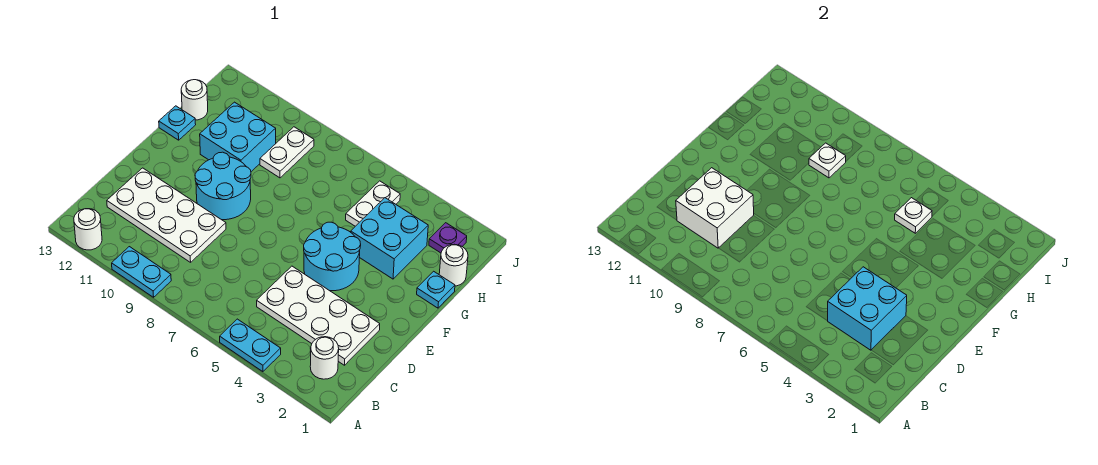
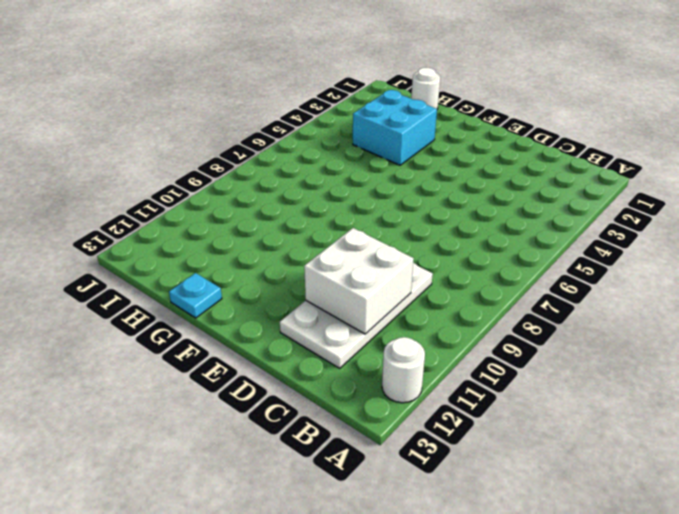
none -> cyan 1x2 plate [220,319,281,372]
none -> cyan 1x2 plate [112,247,171,297]
none -> white 1x1 round brick [310,337,339,379]

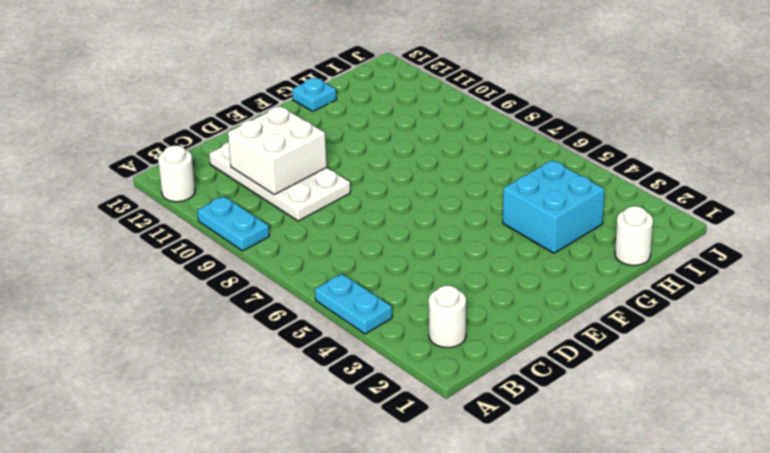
none -> white 2x4 plate [257,266,380,365]
none -> cyan 2x2 round brick [304,222,361,291]
none -> cyan 2x2 round brick [195,152,251,220]

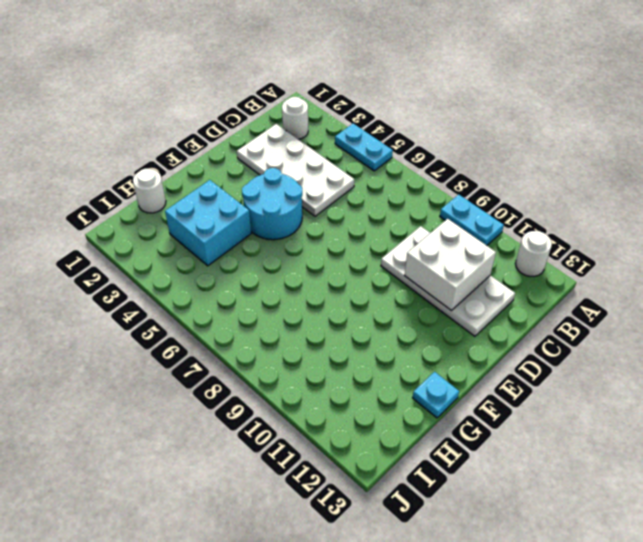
none -> cyan 2x2 round brick [195,152,251,220]
none -> cyan 1x1 plate [417,271,455,308]
none -> cyan 2x2 brick [200,102,276,172]

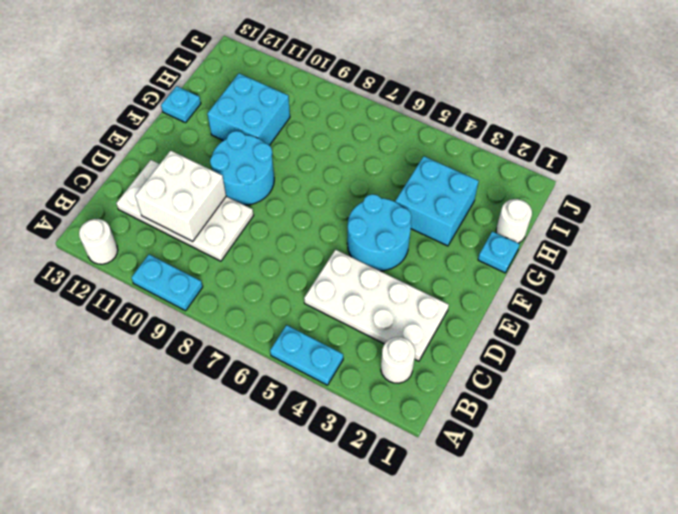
none -> white 1x2 plate [346,181,400,226]
none -> white 1x2 plate [260,127,314,178]
none -> white 1x1 round brick [181,80,208,120]

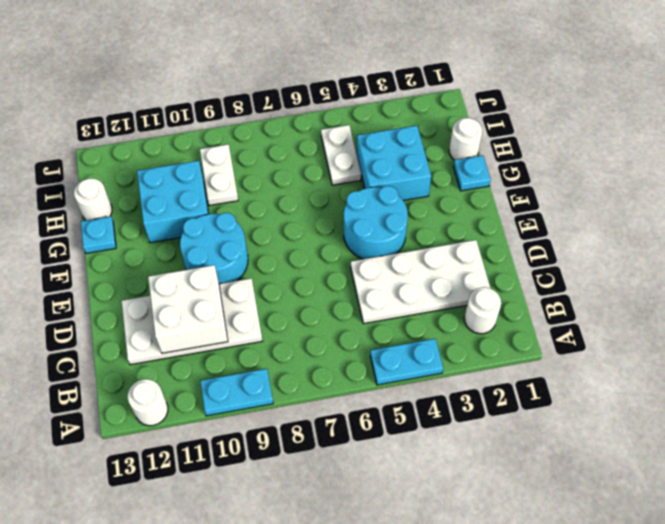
none -> purple 1x1 plate [429,223,467,253]
none -> cyan 2x2 brick [828,267,907,350]
none -> white 1x1 plate [895,198,932,233]

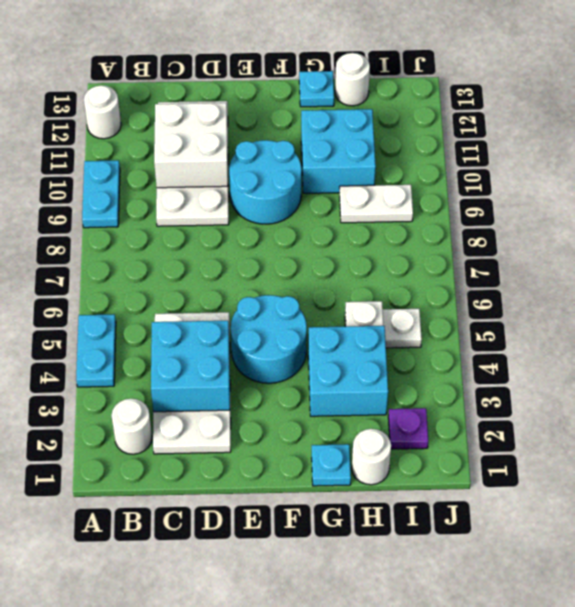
none -> white 1x1 plate [809,143,846,178]

